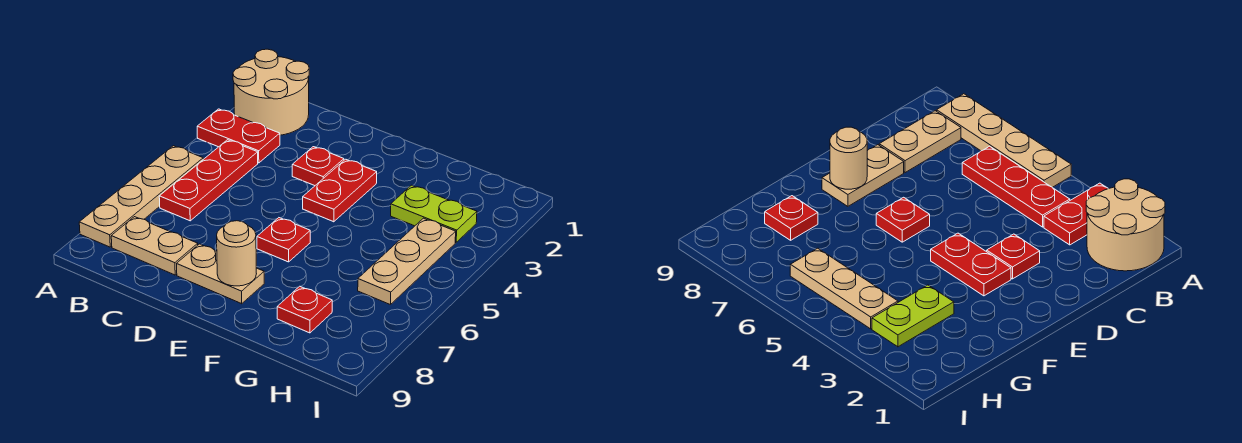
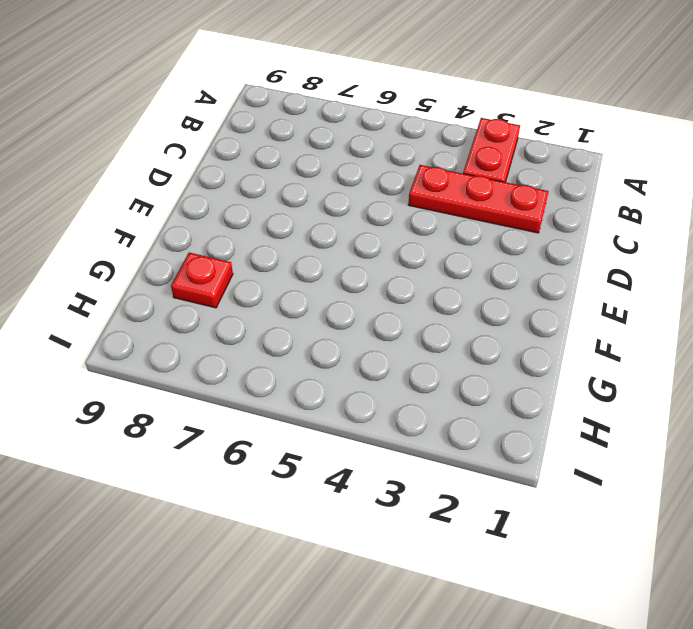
red 1x3 plate [408,165,549,233] -> red 1x3 plate moved to [159,140,258,221]
none -> tan 2x2 round brick [233,49,309,135]
none -> tan 1x4 plate [79,146,203,247]
none -> tan 1x2 plate [111,217,198,275]

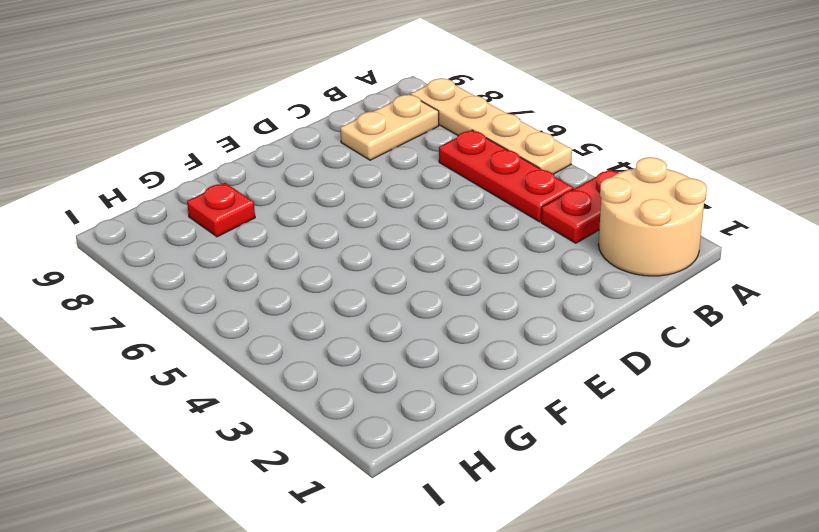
none -> red 1x1 plate [292,147,344,186]
none -> tan 1x2 plate [177,244,264,304]
none -> red 1x2 plate [303,159,377,222]

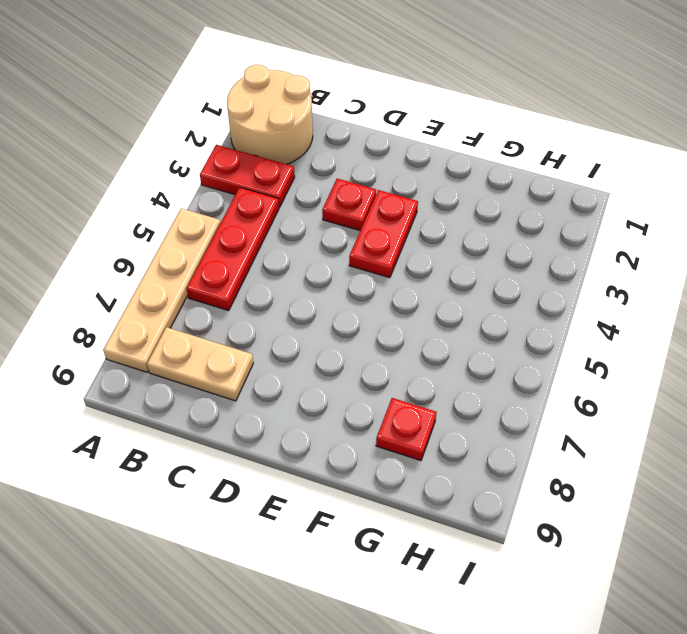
none -> tan 1x2 plate [177,244,264,304]
none -> red 1x1 plate [257,218,310,262]
none -> lime 1x2 plate [391,185,477,242]

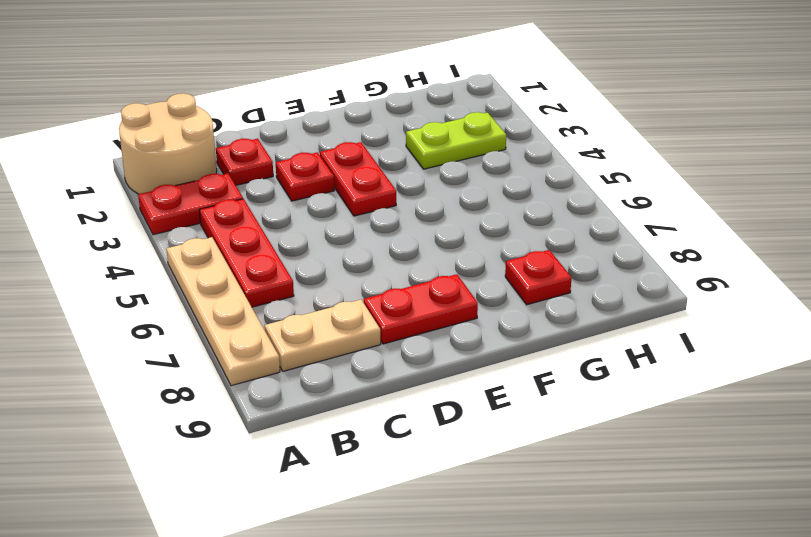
red 1x1 plate [216,138,273,185] -> red 1x1 plate moved to [257,218,310,262]
red 1x2 plate [364,274,478,344] -> tan 1x2 plate [177,244,264,304]
none -> tan 1x3 plate [358,218,456,305]
none -> tan 1x1 round brick [217,221,256,286]

